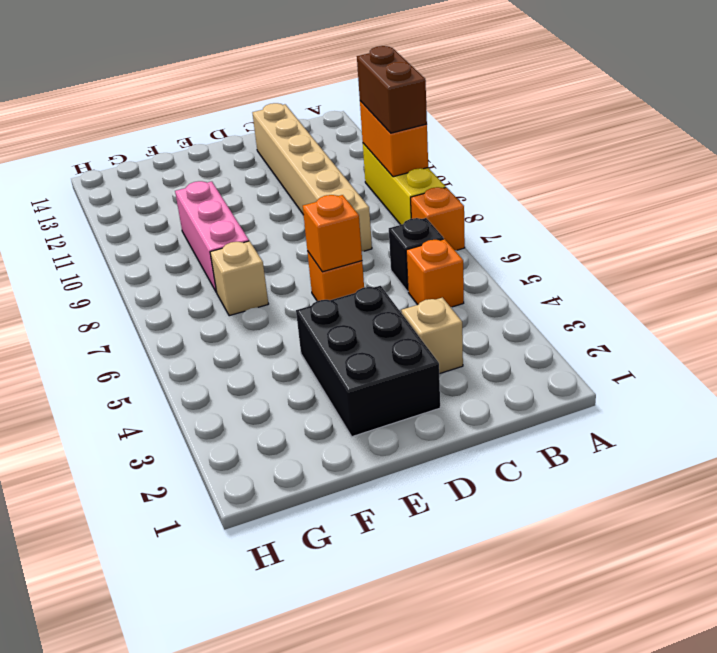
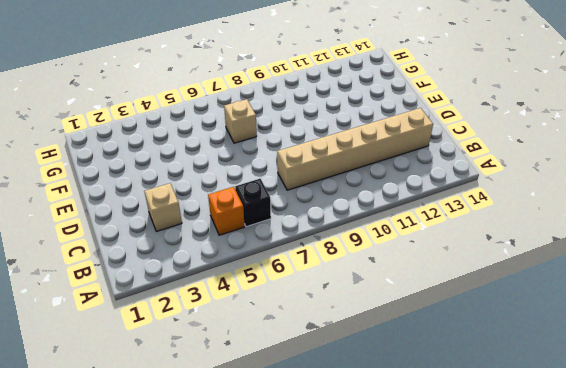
none -> orange 1x1 brick [411,187,465,250]
none -> yellow 1x3 brick [363,143,446,225]
none -> black 2x3 brick [296,286,440,437]

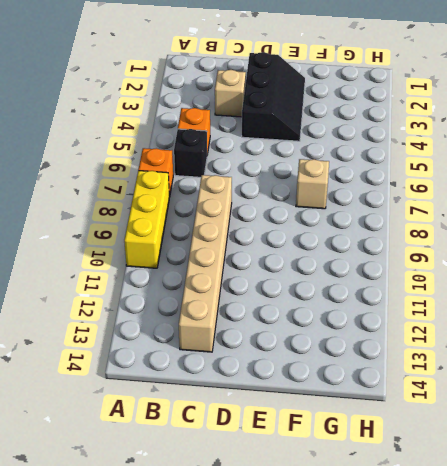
black 2x3 slope [242,52,305,141] -> black 2x3 brick [296,286,440,437]
none -> orange 1x1 brick [307,251,364,301]
none -> pink 1x3 brick [175,181,249,292]
none -> orange 1x2 brick [360,101,428,177]

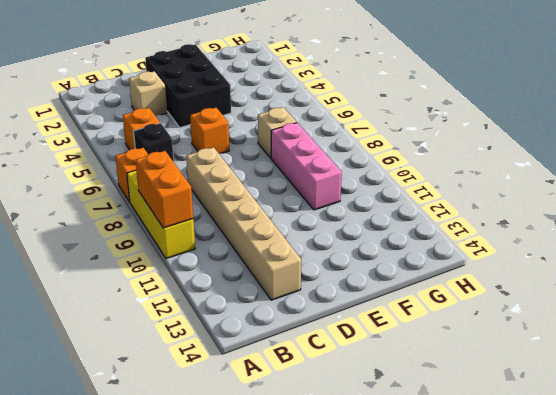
none -> orange 1x1 brick [303,195,362,272]
none -> brown 1x2 brick [357,46,427,133]

